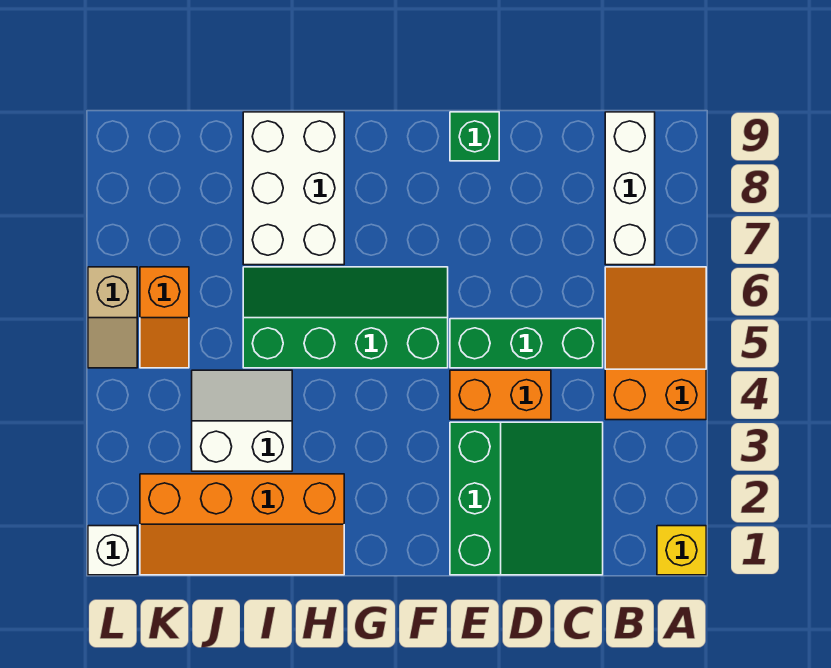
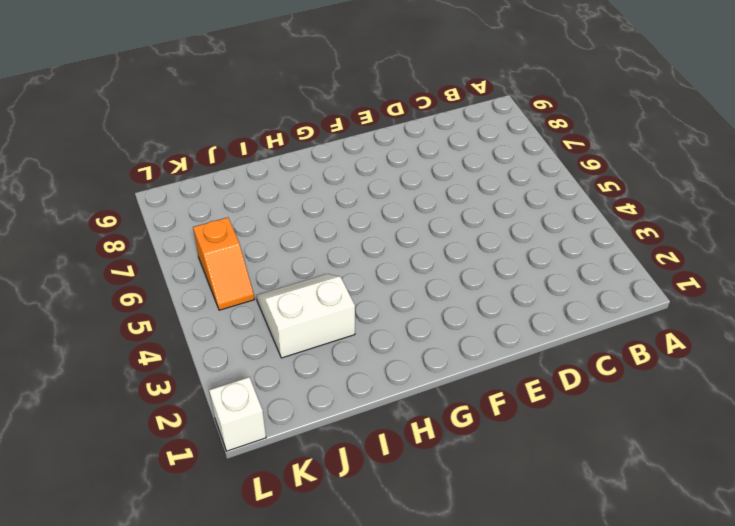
none -> yellow 1x1 brick [657,526,706,575]
none -> orange 2x3 slope [605,267,706,420]
none -> white 1x3 brick [605,112,655,265]

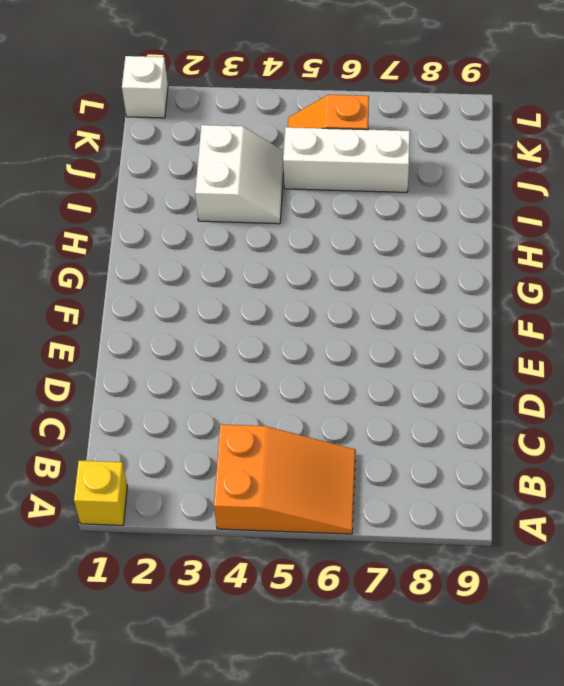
white 1x3 brick [283,127,410,192] -> white 1x3 brick moved to [605,112,655,265]
none -> green 3x3 slope [450,422,603,575]
none -> green 1x3 brick [450,319,603,368]
none -> orange 1x2 brick [450,370,551,420]

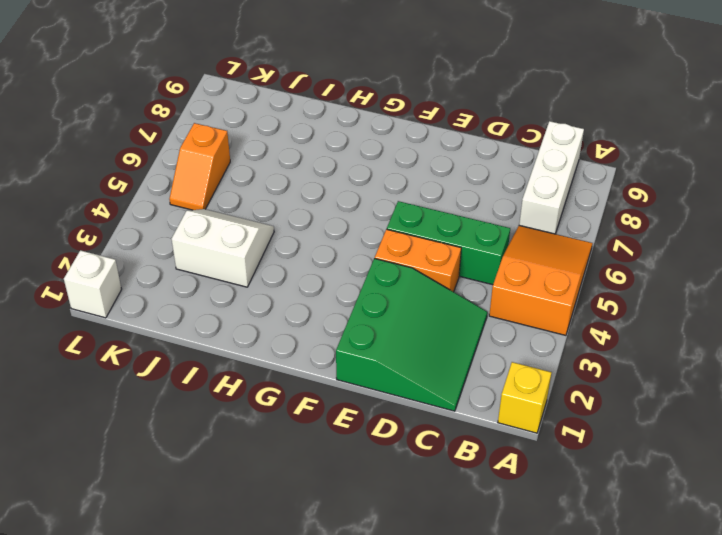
none -> green 1x1 brick [450,112,499,161]
none -> green 2x4 slope [243,267,448,368]
none -> orange 2x4 slope [140,474,344,575]

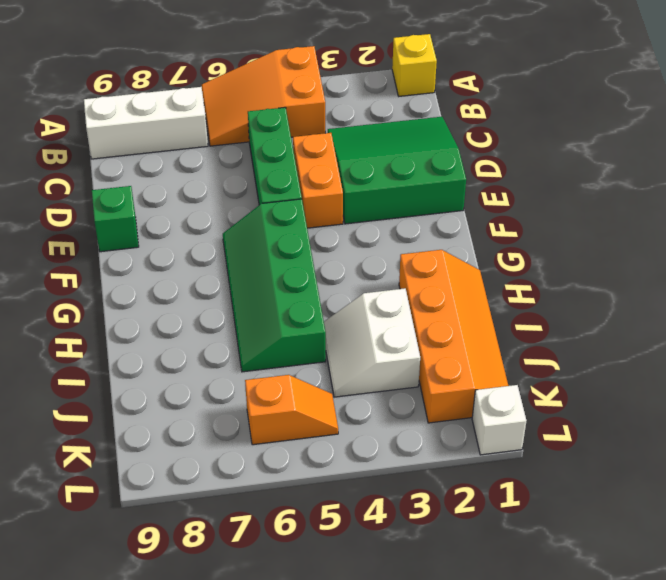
none -> white 2x3 brick [243,112,344,265]
none -> tan 1x2 slope [88,267,137,368]

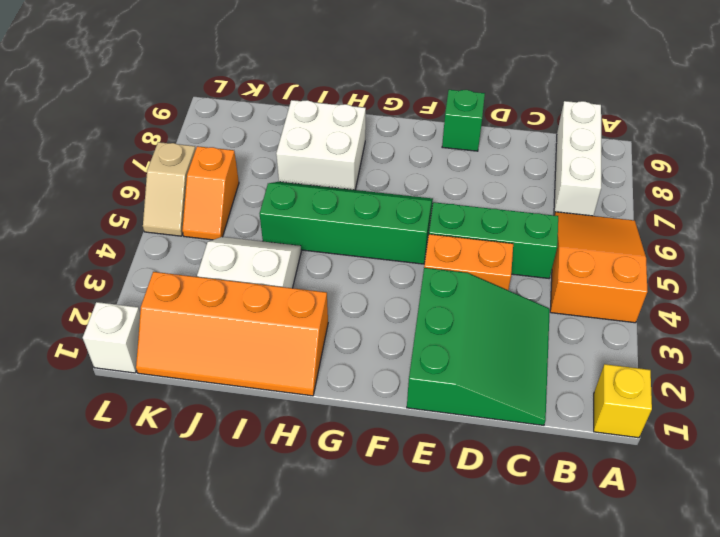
white 2x2 brick [276,100,366,190] -> white 2x3 brick [243,112,344,265]

